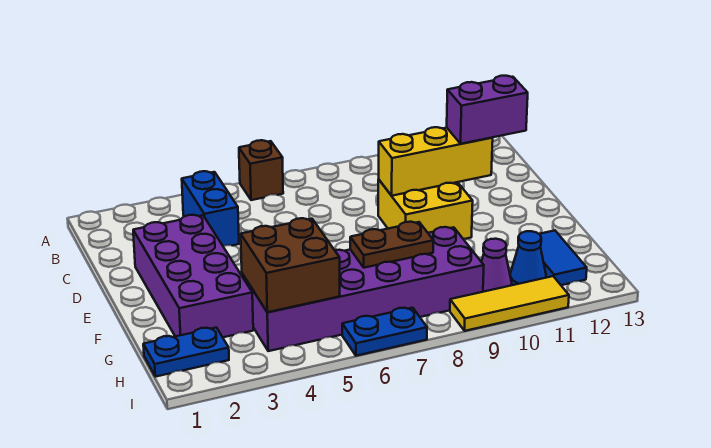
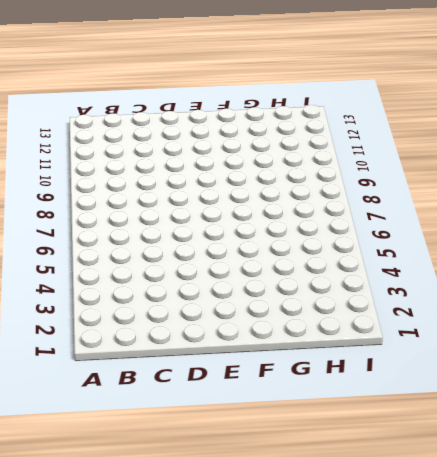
none -> brown 1x1 brick [239,140,283,200]
none -> blue 1x2 brick [182,171,239,246]
none -> purple 2x4 brick [133,215,253,337]

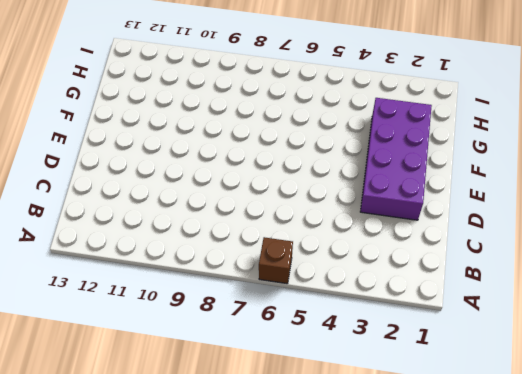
none -> blue 1x2 brick [182,171,239,246]
none -> yellow 2x2 brick [378,179,473,239]
none -> purple 2x6 brick [242,227,484,351]

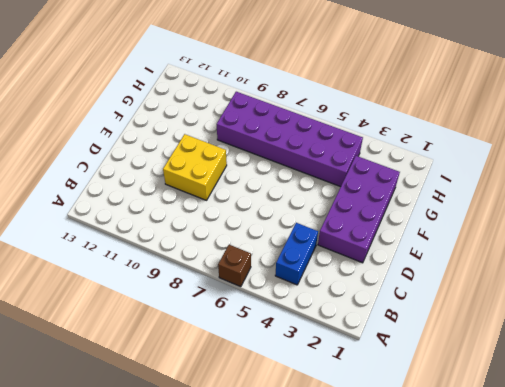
none -> blue 1x2 tile [540,231,587,285]
none -> blue 1x2 plate [143,328,229,377]
none -> purple 1x1 cone [481,239,512,292]

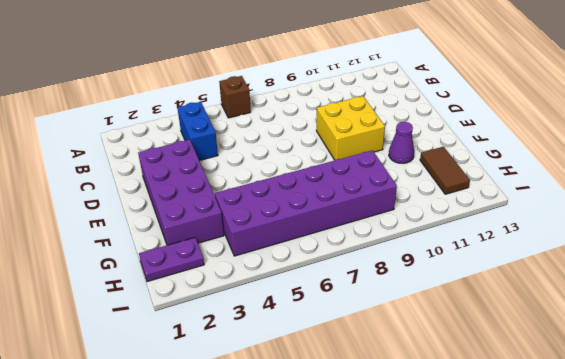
purple 1x1 cone [389,122,414,163] -> purple 1x1 cone moved to [481,239,512,292]
brown 1x2 tile [420,147,470,194] -> blue 1x2 tile [540,231,587,285]
purple 1x2 plate [139,238,204,282] -> blue 1x2 plate [143,328,229,377]
none -> blue 1x1 cone [510,231,546,285]
none -> blue 1x2 plate [342,308,427,356]
none -> yellow 1x3 tile [450,276,569,331]

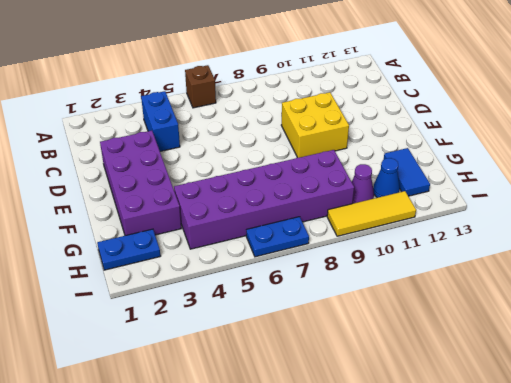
none -> yellow 1x3 brick [379,127,493,196]
none -> brown 2x2 brick [241,218,340,312]
none -> brown 1x2 plate [350,222,433,268]

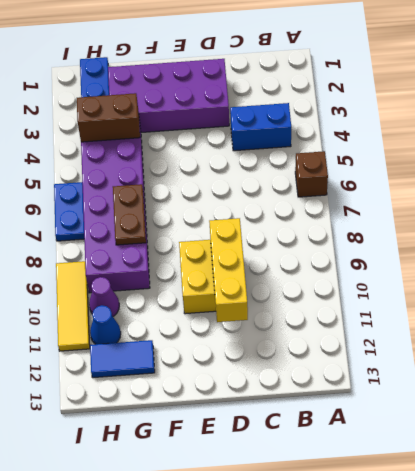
brown 1x2 brick [77,93,140,142] -> brown 2x2 brick [241,218,340,312]
none -> purple 1x2 brick [447,76,528,144]

